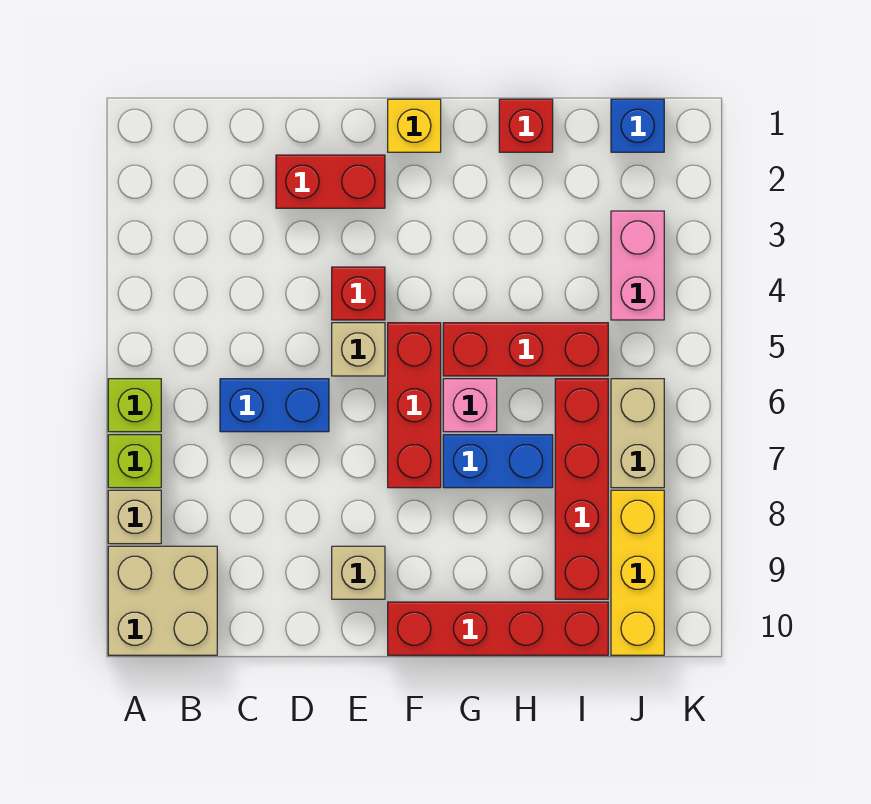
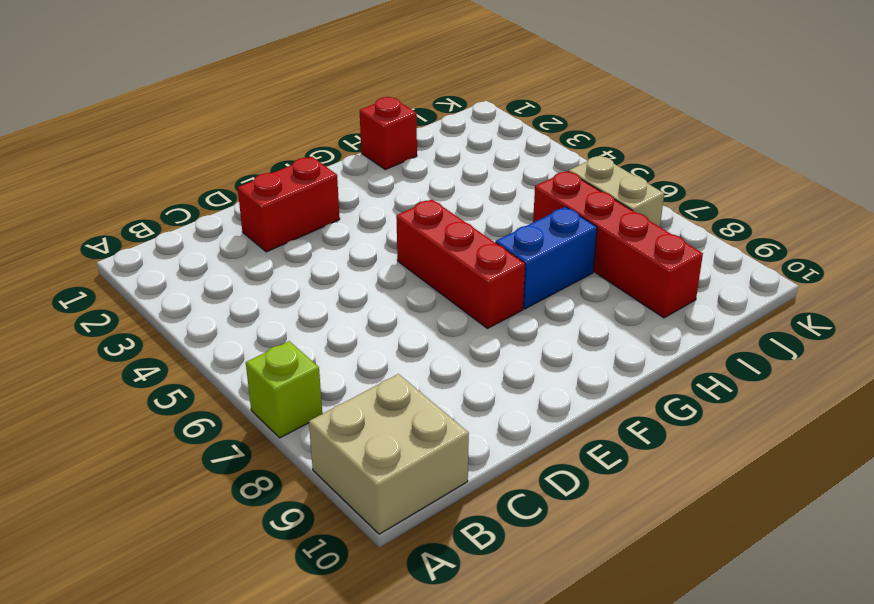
none -> lime 1x1 brick [108,379,161,432]
none -> tan 1x1 brick [108,490,161,544]
none -> blue 1x2 brick [220,379,329,432]

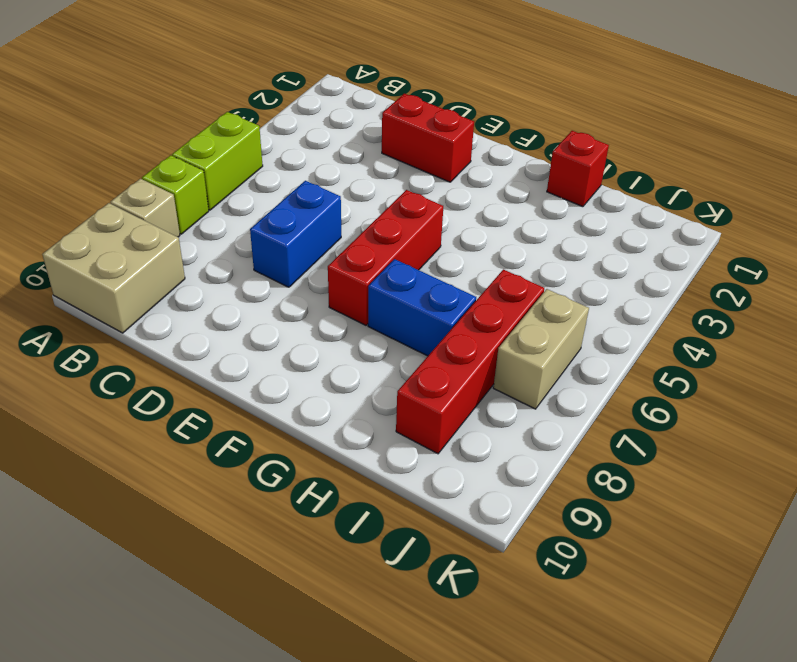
lime 1x2 brick [172,112,263,210] -> lime 1x1 brick [108,379,161,432]
blue 1x2 brick [250,181,341,287] -> blue 1x2 brick turned to [220,379,329,432]
none -> red 1x1 brick [332,267,385,320]
none -> tan 1x1 brick [332,323,385,376]
none -> tan 1x1 brick [332,546,385,599]

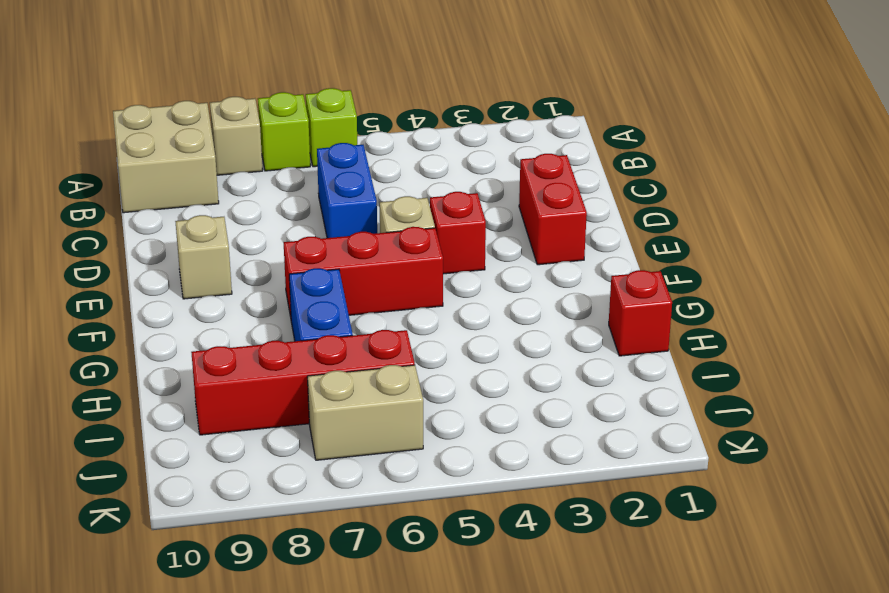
none -> yellow 1x1 brick [388,99,441,152]
none -> red 1x4 brick [388,602,608,655]
none -> red 1x3 brick [443,323,608,376]

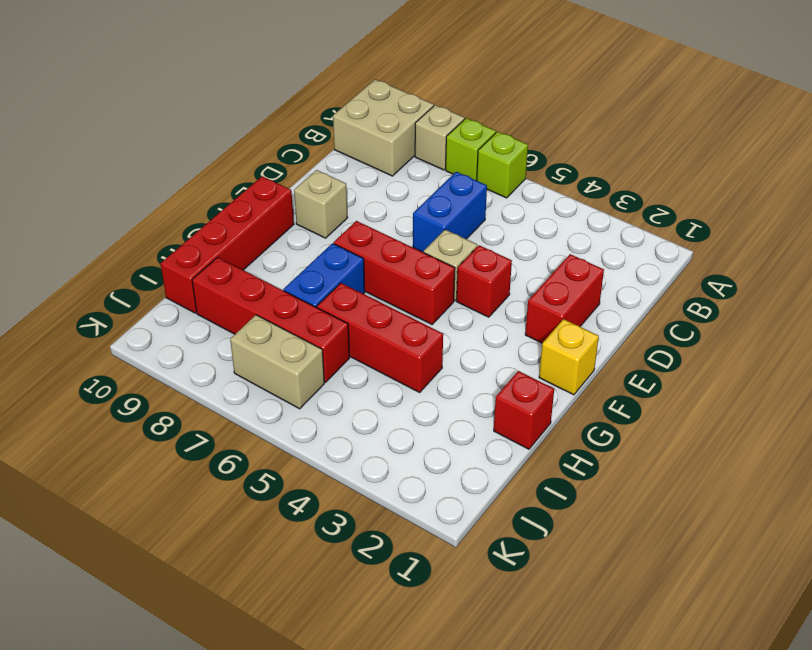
red 1x3 brick [317,283,443,392] -> red 1x3 brick turned to [443,323,608,376]
none -> pink 1x1 brick [443,379,497,432]
none -> blue 1x1 brick [611,99,664,152]
none -> pink 1x2 brick [611,211,664,320]

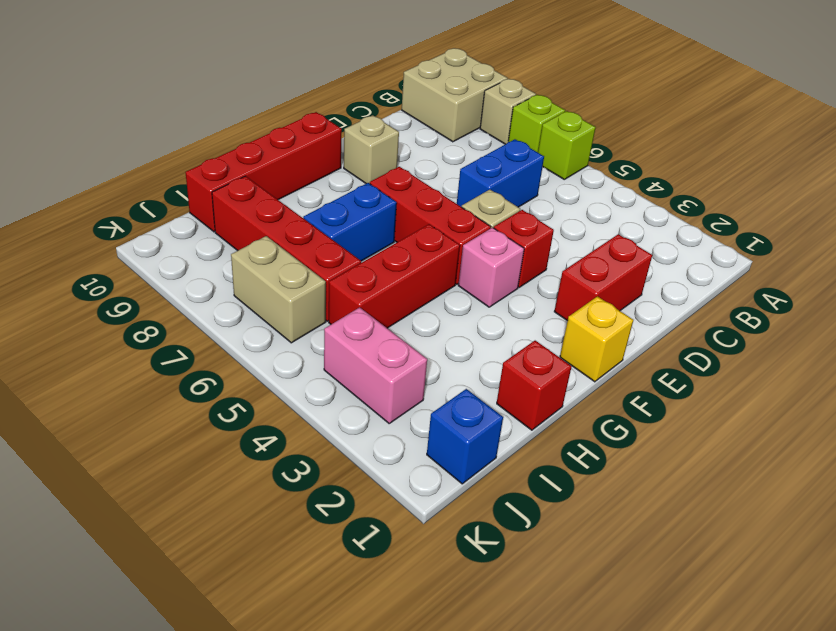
pink 1x1 brick [458,228,524,307] -> pink 1x1 brick moved to [443,379,497,432]
none -> yellow 1x3 brick [611,490,664,655]

